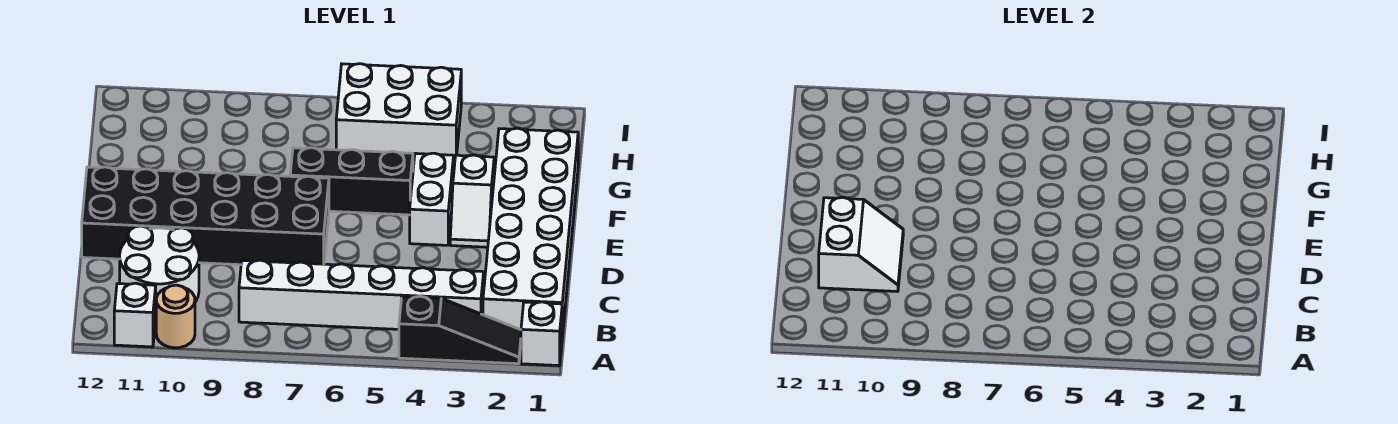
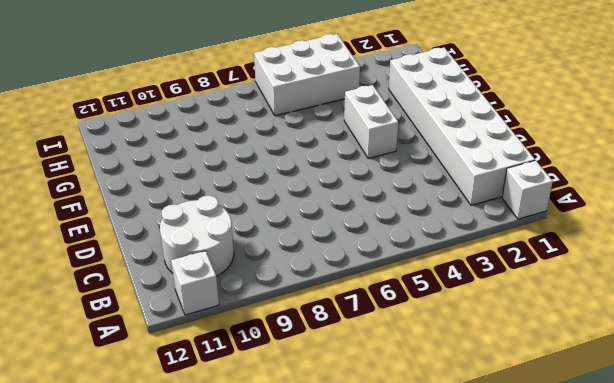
none -> black 1x3 slope [399,296,521,364]
none -> tan 1x1 round brick [156,285,195,348]
none -> white 1x6 brick [239,260,484,329]

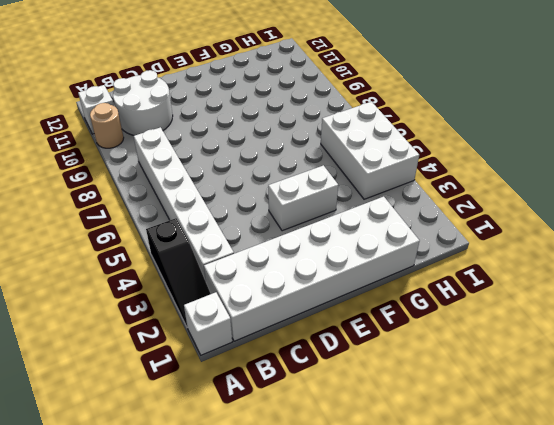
none -> black 2x6 brick [82,167,329,265]
none -> white 1x2 slope [450,155,494,247]
none -> black 1x3 brick [290,148,413,215]

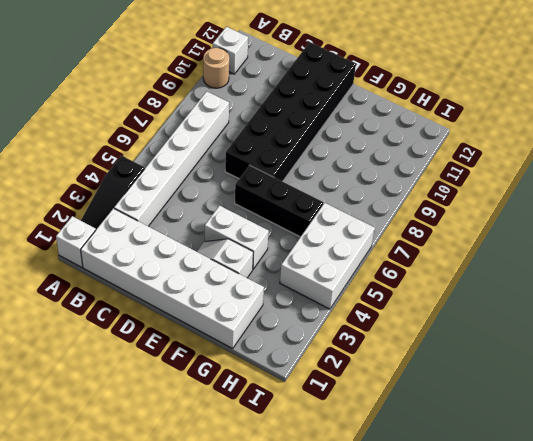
black 1x3 brick [235,165,323,237] -> black 1x3 brick turned to [290,148,413,215]
none -> white 2x2 round brick [120,226,199,302]
none -> white 2x2 slope [819,197,903,292]

